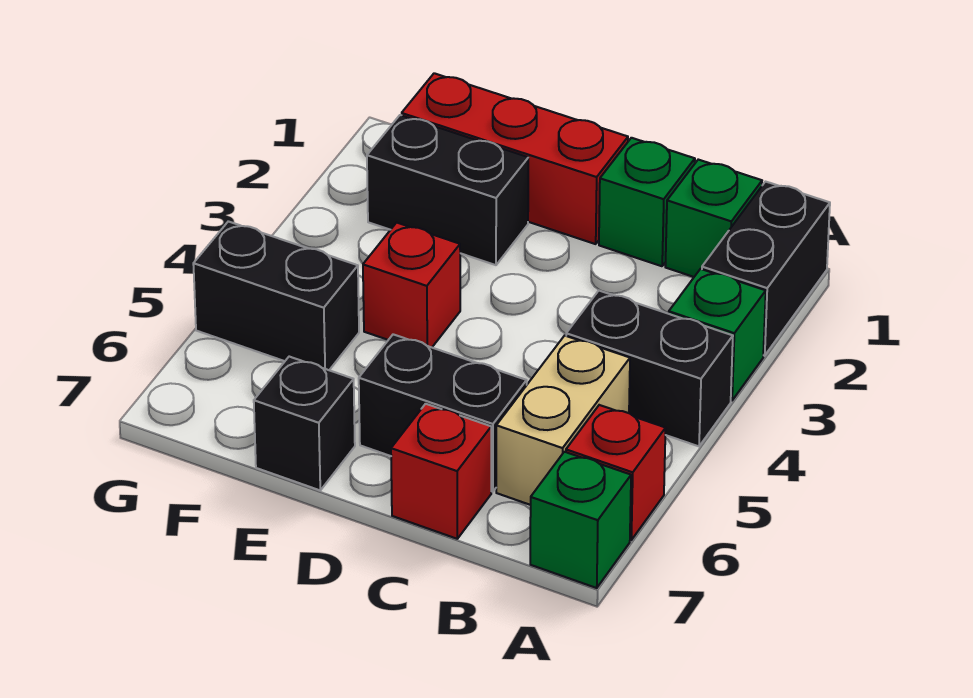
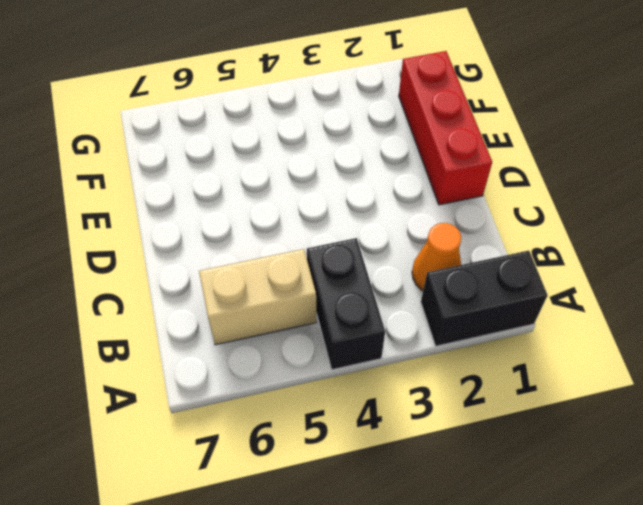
orange 1x1 cone [412,223,461,291] -> none
none -> green 1x1 brick [668,269,766,401]
none -> red 1x1 brick [566,405,666,540]
none -> green 1x1 brick [530,452,631,588]

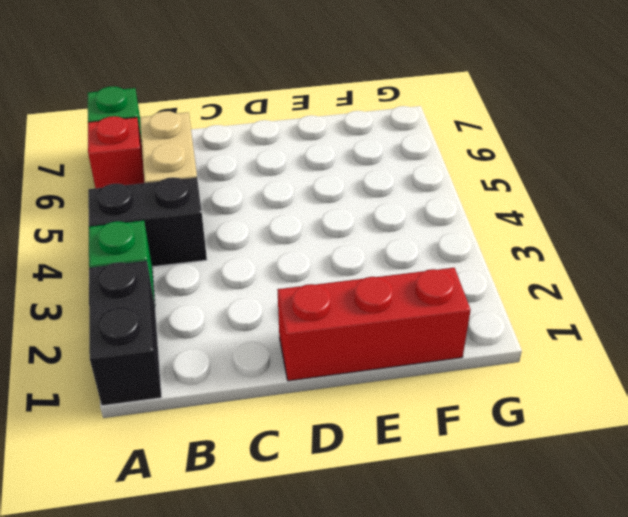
none -> green 1x1 brick [665,160,762,277]
none -> green 1x1 brick [599,138,695,266]
none -> black 1x2 brick [359,334,527,492]

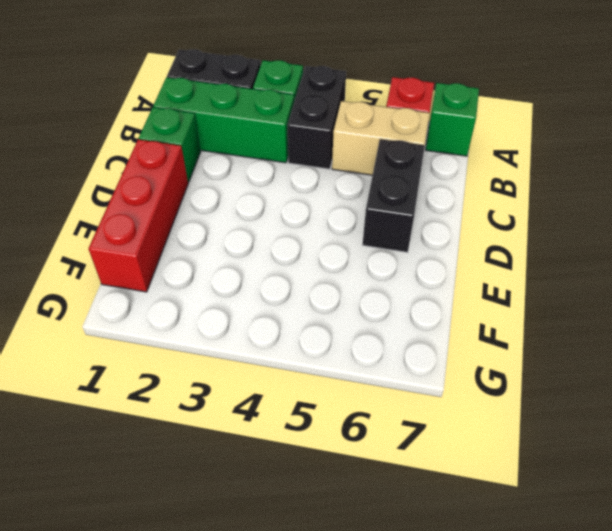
green 1x3 brick [153,78,294,163] -> green 1x1 brick [665,160,762,277]
none -> red 1x1 brick [391,404,491,539]
none -> black 1x2 brick [367,115,528,265]
none -> red 1x1 brick [363,223,460,347]

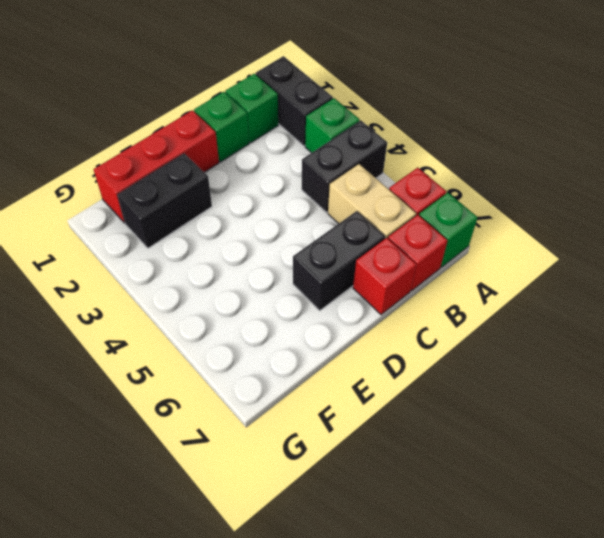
red 1x1 brick [388,215,448,291] -> red 1x1 brick moved to [363,223,460,347]
none -> black 1x1 brick [254,357,355,490]
none -> black 1x2 brick [193,221,359,370]

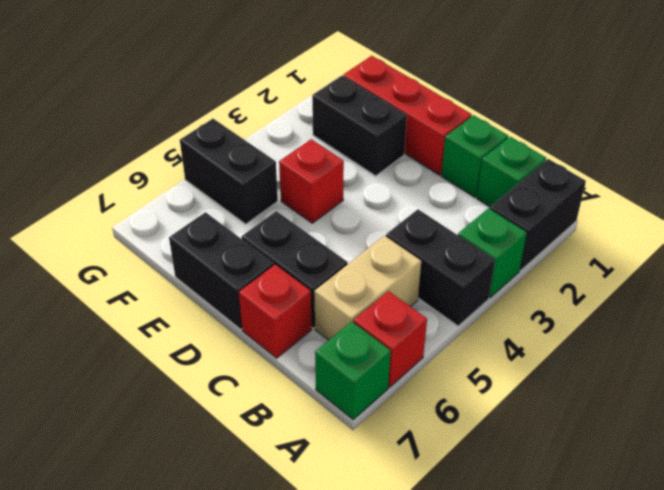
black 1x2 brick [169,212,274,329] -> black 1x1 brick [254,357,355,490]

